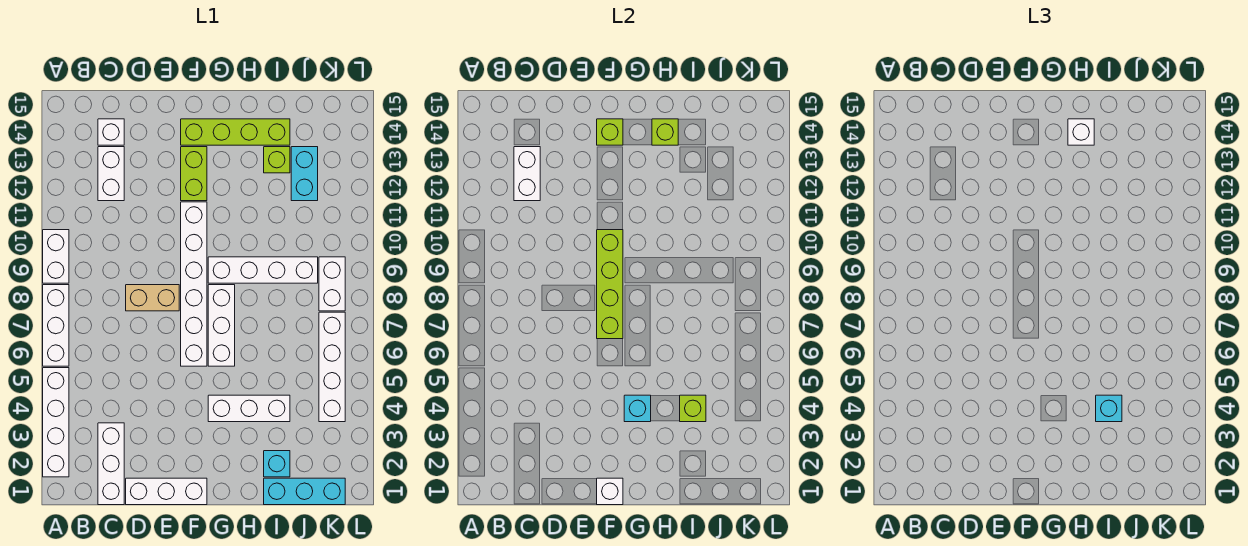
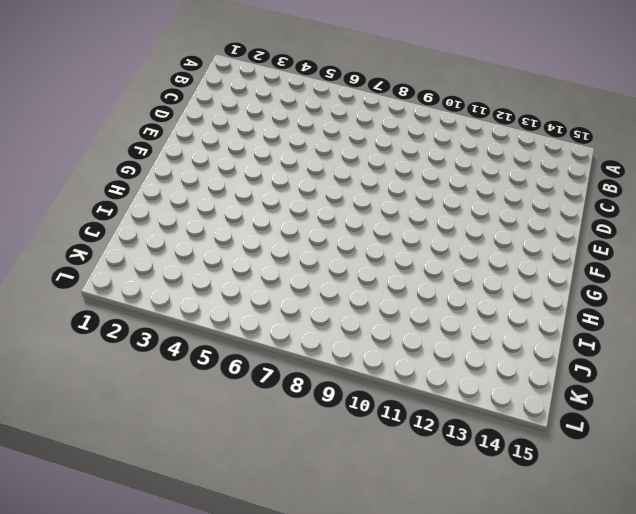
none -> white 1x4 brick [43,368,69,477]
none -> white 1x3 brick [43,285,69,366]
none -> white 1x2 brick [43,230,69,283]

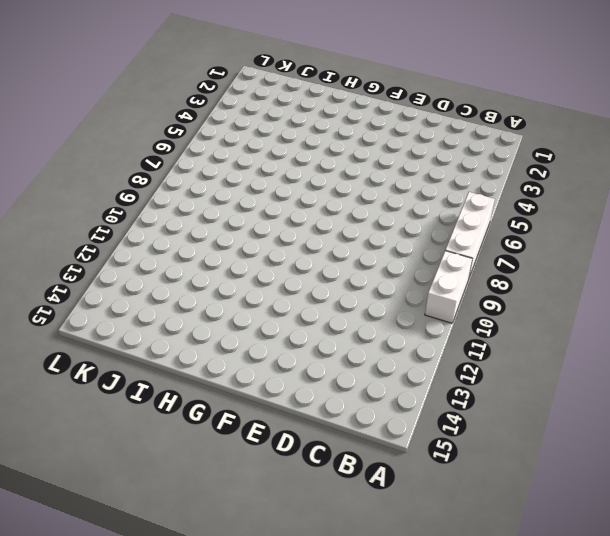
none -> white 1x4 brick [43,368,69,477]
none -> white 1x3 brick [98,423,124,505]
none -> white 1x2 brick [98,147,124,201]

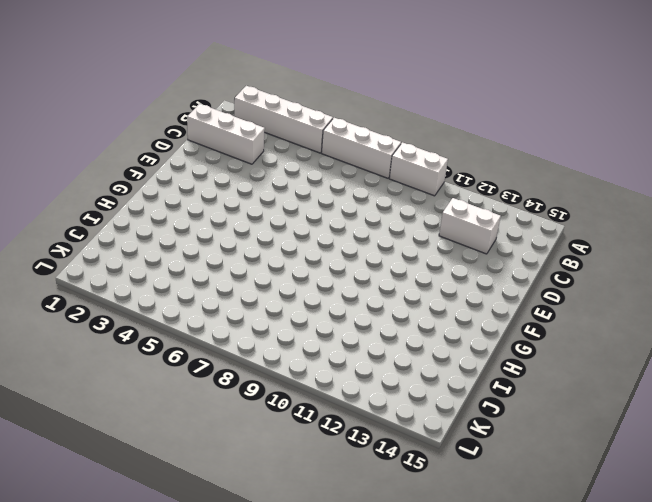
none -> white 1x1 brick [98,119,124,145]
none -> white 1x3 brick [126,478,207,505]
none -> tan 1x2 brick [126,285,179,311]

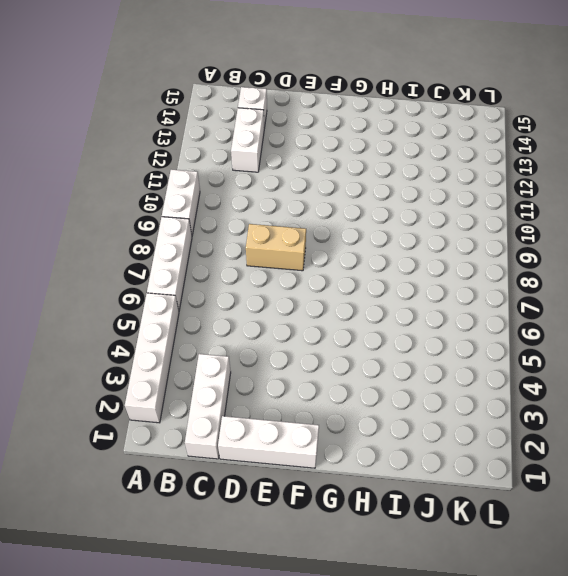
none -> white 1x6 brick [181,202,207,366]
none -> lime 1x2 brick [181,147,207,201]
none -> lime 1x4 brick [181,119,290,145]

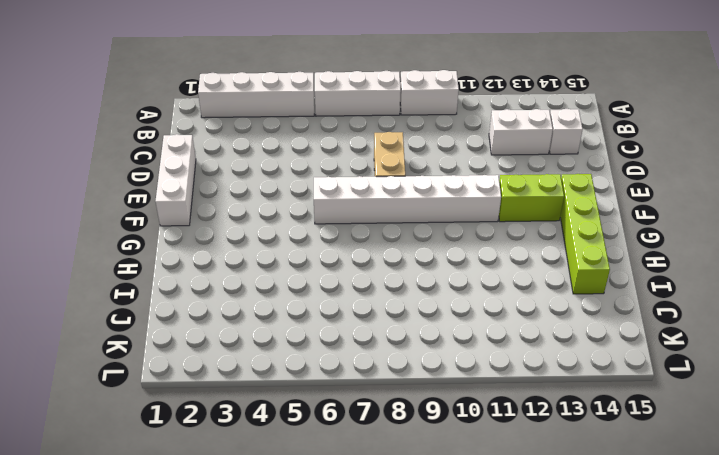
none -> white 1x3 brick [98,423,124,505]
none -> white 1x3 brick [208,395,290,422]
none -> white 1x3 brick [208,285,235,366]

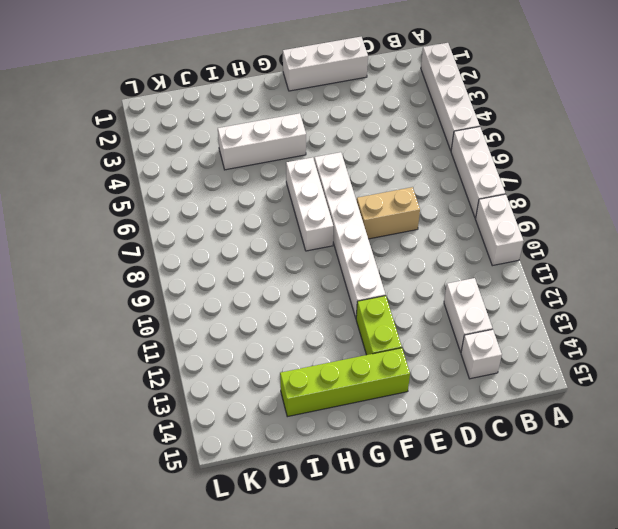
none -> white 1x3 brick [98,423,124,505]
none -> white 1x4 brick [208,257,318,283]
none -> cyan 1x3 brick [264,478,345,505]

